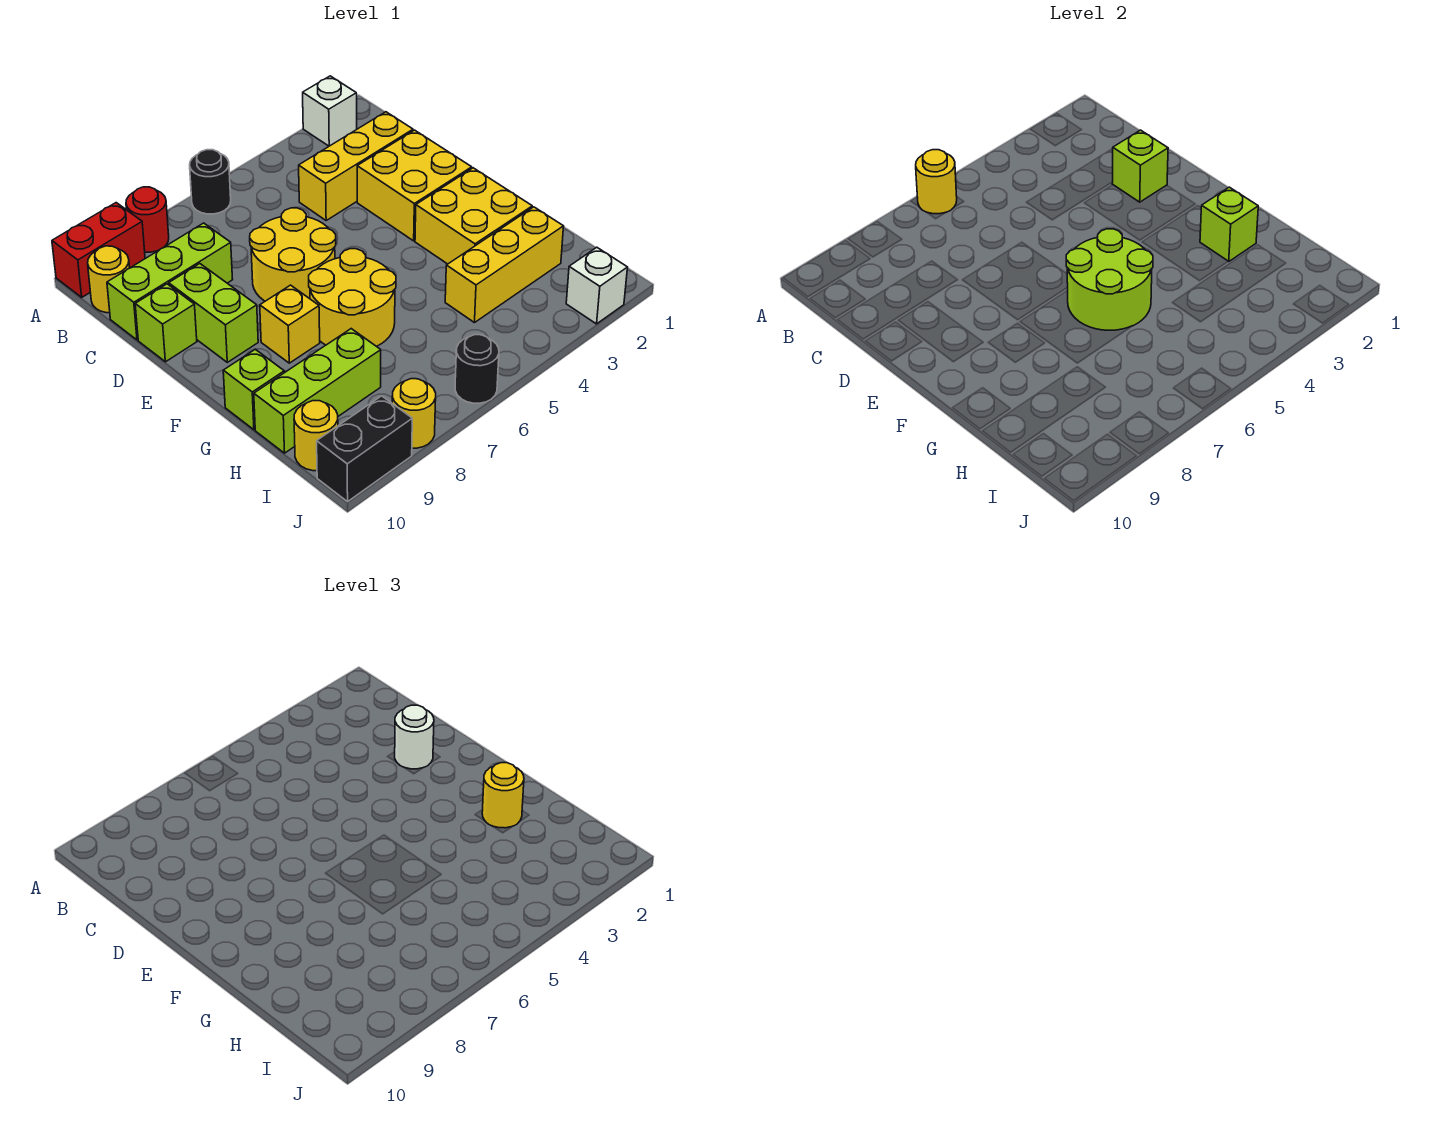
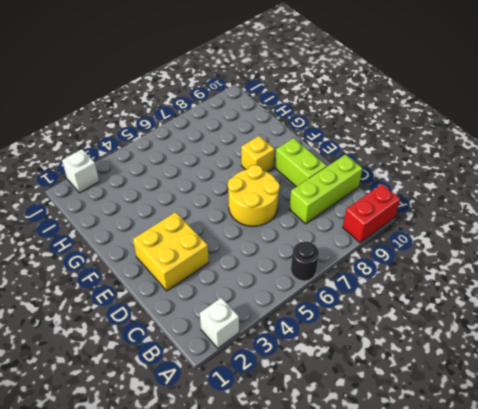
none -> red 1x1 round brick [126,187,169,252]
none -> yellow 1x1 round brick [88,246,130,313]
none -> yellow 1x3 brick [299,112,413,220]

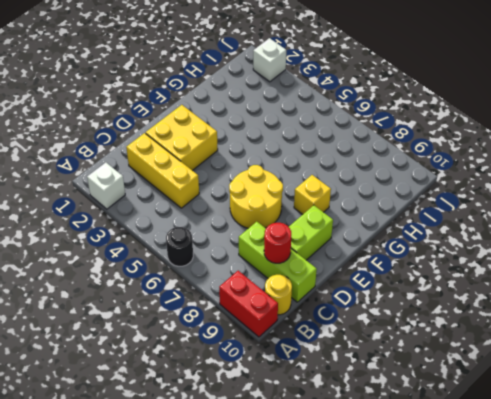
red 1x1 round brick [264,223,291,263] -> red 1x1 round brick moved to [126,187,169,252]
none -> lime 1x1 brick [135,284,197,362]
none -> yellow 2x2 brick [415,168,532,264]
none -> yellow 2x2 round brick [309,249,396,347]

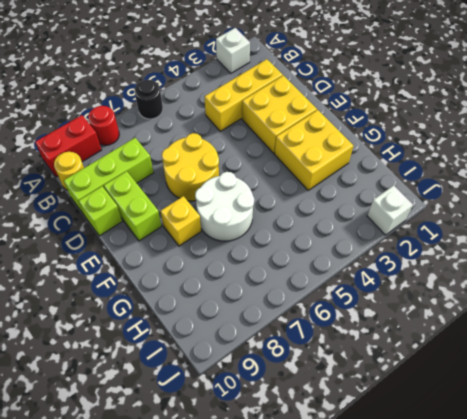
white 2x2 round brick [195,172,254,241] -> yellow 2x2 round brick [309,249,396,347]
none -> lime 1x1 brick [223,349,284,430]
none -> yellow 1x3 brick [445,207,564,323]
none -> lime 1x3 brick [254,329,381,453]

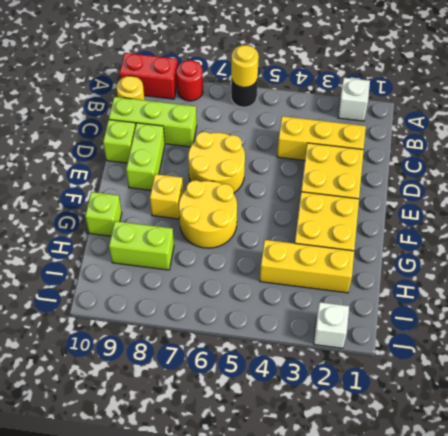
lime 1x2 brick [109,221,174,270] -> lime 1x3 brick [254,329,381,453]
none -> yellow 1x1 round brick [294,401,338,471]
none -> black 1x1 round brick [455,335,499,403]
none -> yellow 1x1 round brick [392,379,436,448]

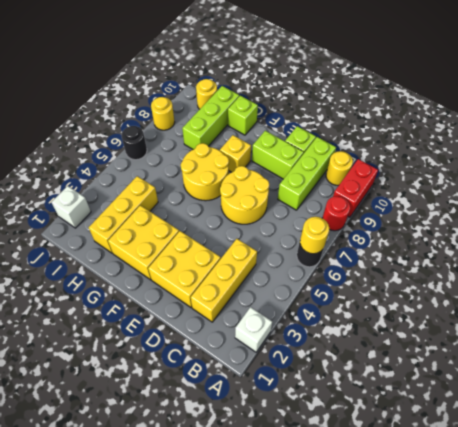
none -> black 1x2 brick [317,396,412,502]
none -> lime 1x1 brick [1112,130,1168,202]
none -> lime 2x2 round brick [1066,229,1153,330]

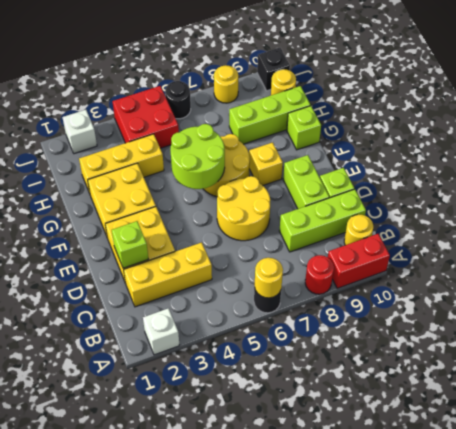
red 2x2 brick [112,86,179,148] -> none
black 1x1 brick [257,48,290,91] -> black 1x2 brick [317,396,412,502]
none -> lime 1x1 brick [1200,187,1258,261]
none -> white 1x1 round brick [395,705,434,769]
none -> yellow 1x1 round brick [482,763,524,828]

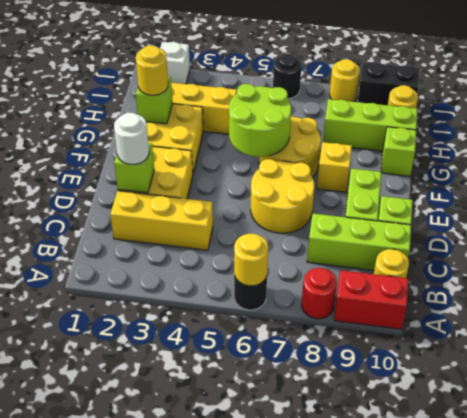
none -> white 1x1 brick [303,76,357,146]

